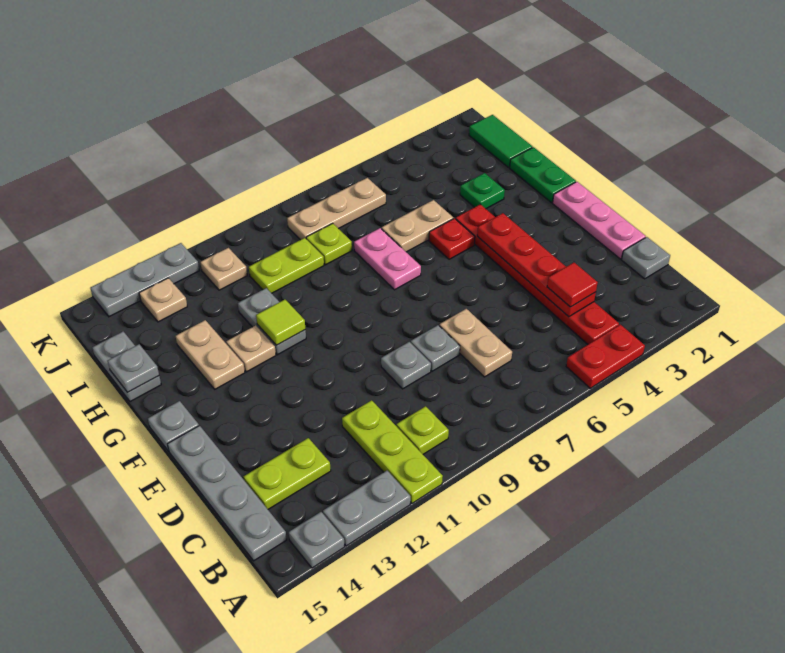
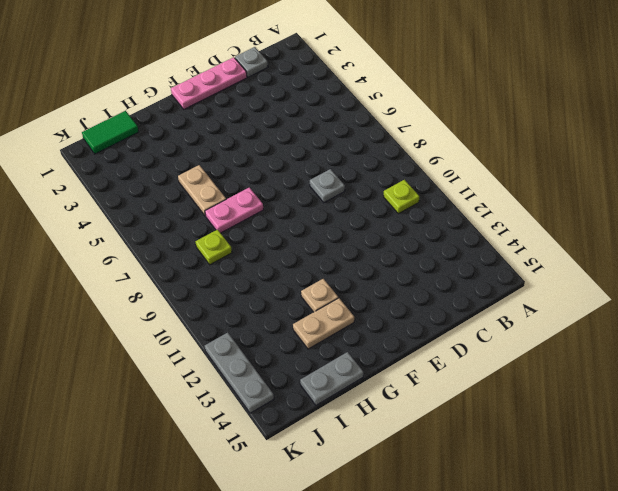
none -> red 1x2 plate [566,325,645,388]
none -> lime 1x3 plate [342,400,443,503]
none -> grey 1x2 plate [323,471,411,546]
none -> grey 1x1 plate [289,512,345,568]

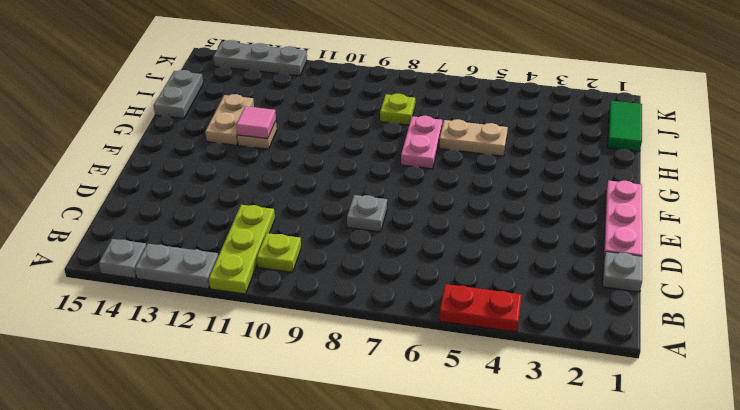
pink 1x1 tile [236,106,276,139] -> none
none -> red 1x6 plate [456,204,619,344]
none -> grey 1x4 plate [168,426,287,561]
none -> tan 1x2 plate [439,309,512,377]
none -> lime 1x2 plate [243,438,331,509]

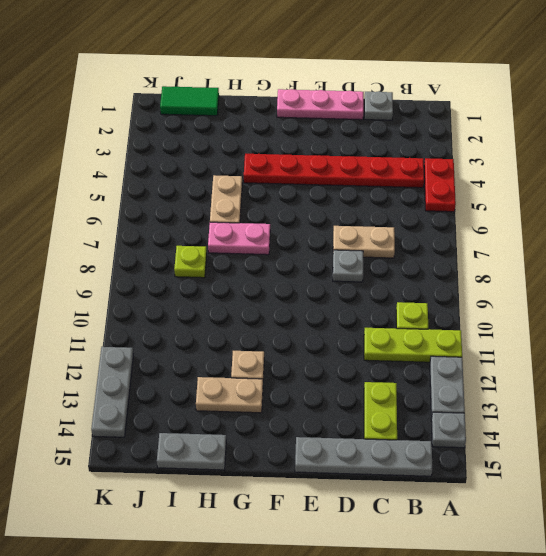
none -> grey 1x1 plate [381,342,431,389]
none -> grey 1x1 plate [148,401,199,451]
none -> green 1x2 plate [510,147,576,203]
none -> red 1x1 plate [429,218,475,259]

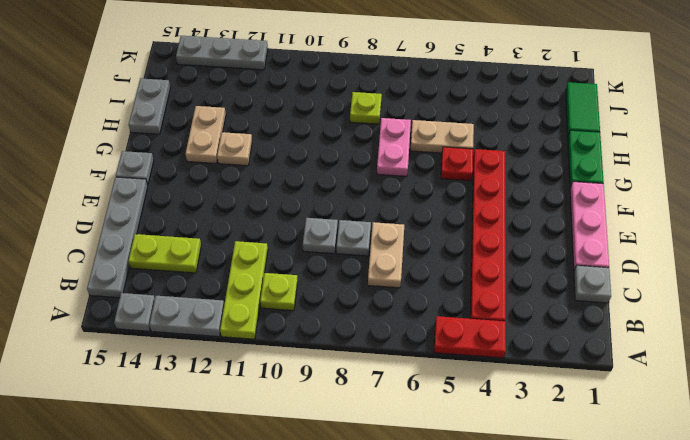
none -> grey 1x2 plate [238,288,306,355]
none -> green 1x1 plate [460,173,505,209]
none -> lime 1x2 plate [249,238,324,293]
none -> tan 1x3 plate [287,178,386,240]

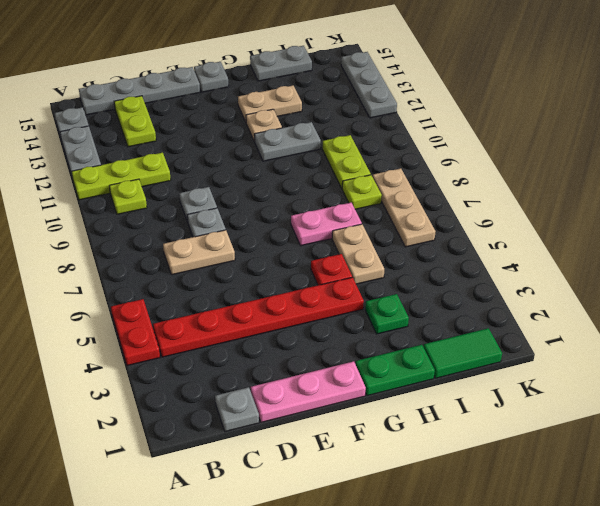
none -> tan 1x1 plate [200,248,247,290]
none -> tan 1x1 plate [139,278,187,322]
none -> red 1x4 plate [477,213,596,317]
none -> lime 1x1 tile [256,300,305,345]

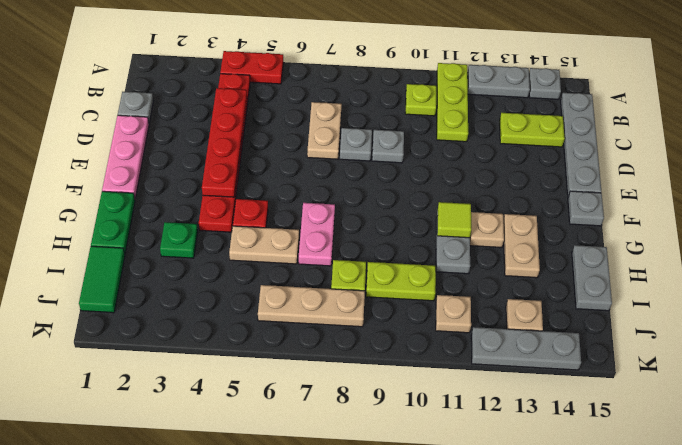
none -> grey 1x1 plate [108,344,159,392]
none -> red 1x1 tile [547,263,598,307]

